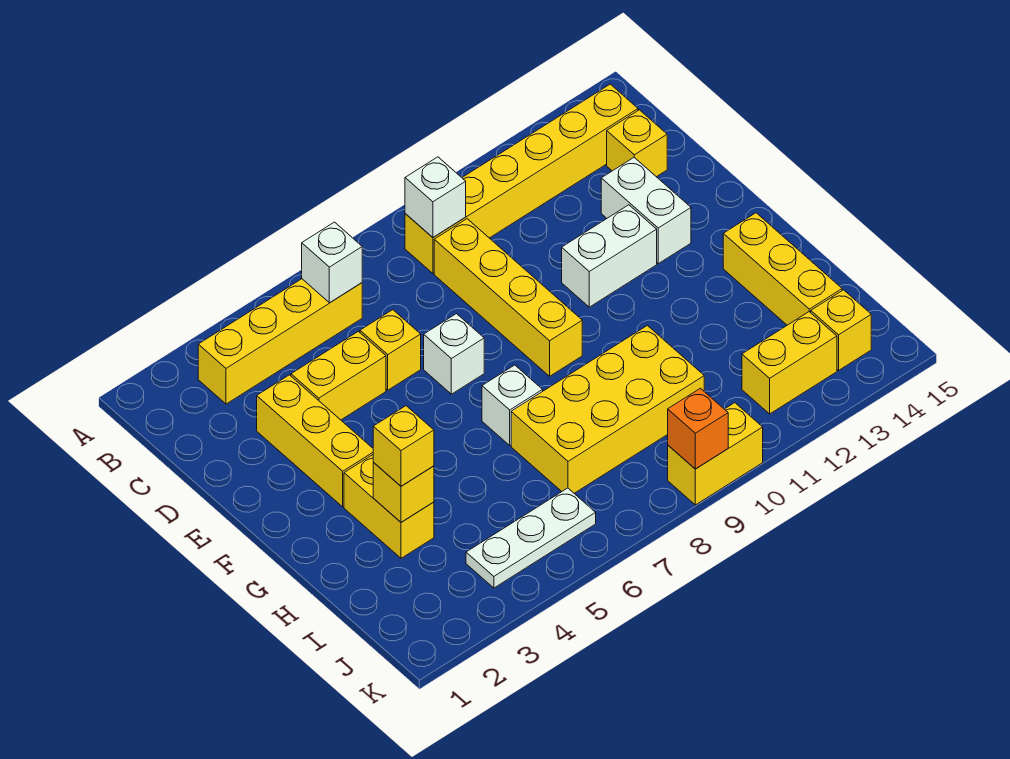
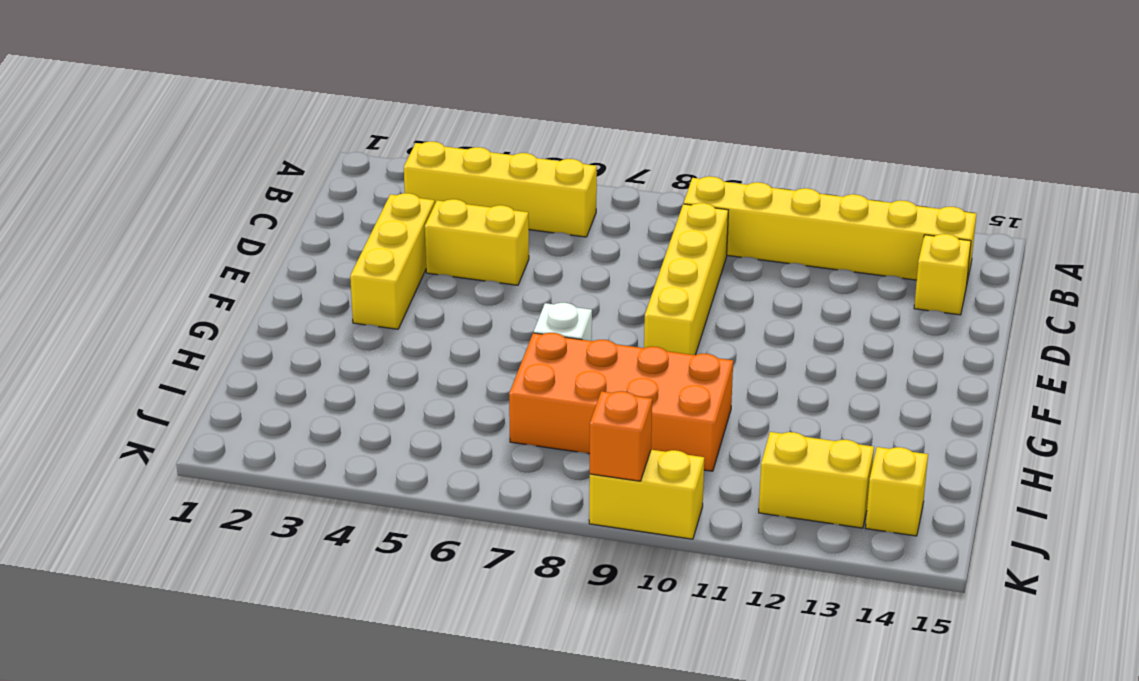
orange 2x4 brick [509,333,733,471] -> yellow 2x4 brick [511,326,704,493]
none -> yellow 1x1 brick [360,310,421,390]
none -> white 1x2 brick [601,158,691,264]
none -> white 1x1 brick [424,314,484,394]

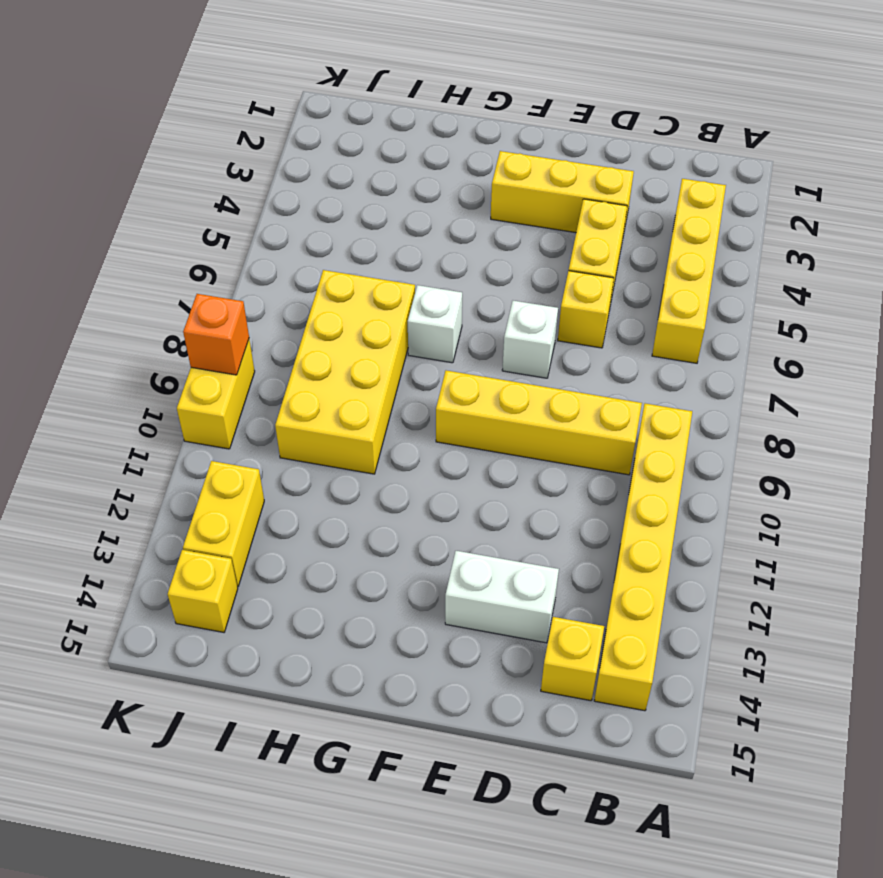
none -> white 1x2 brick [562,205,657,307]
none -> yellow 1x2 brick [344,455,434,558]
none -> yellow 1x3 brick [723,213,842,325]

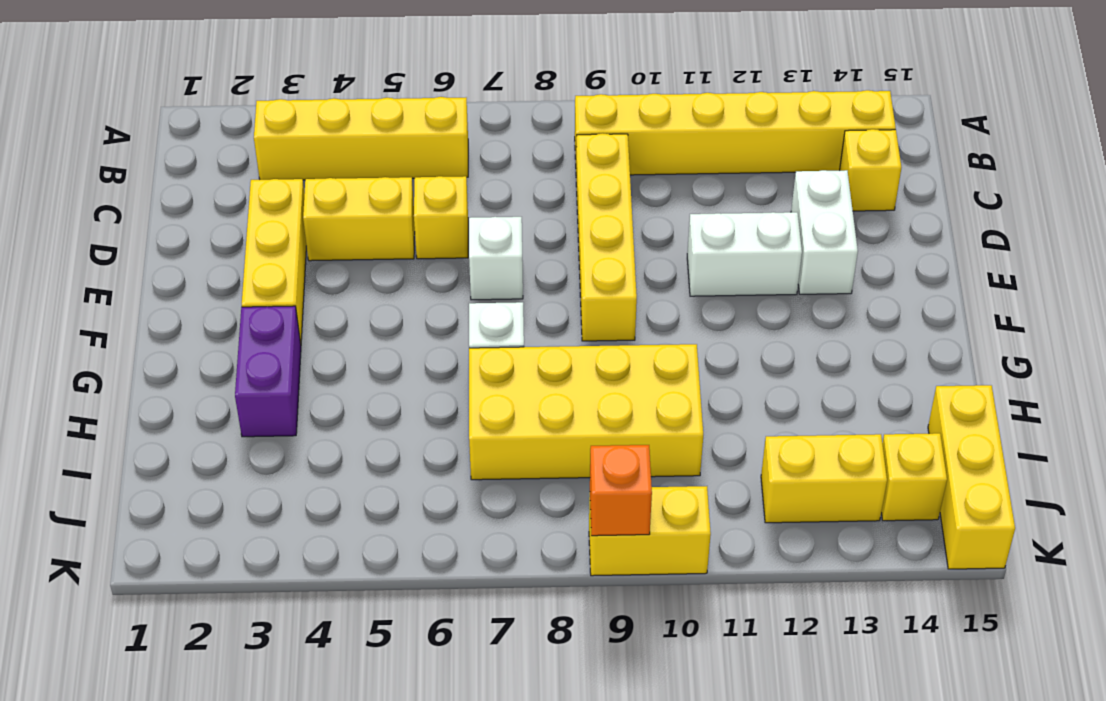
purple 1x2 brick [235,306,301,437] -> yellow 1x2 brick [344,455,434,558]
yellow 1x3 brick [928,385,1015,569] -> yellow 1x3 brick moved to [723,213,842,325]
none -> white 1x3 plate [466,488,596,588]
none -> white 1x1 brick [302,222,362,303]
none -> white 1x1 brick [405,157,466,237]

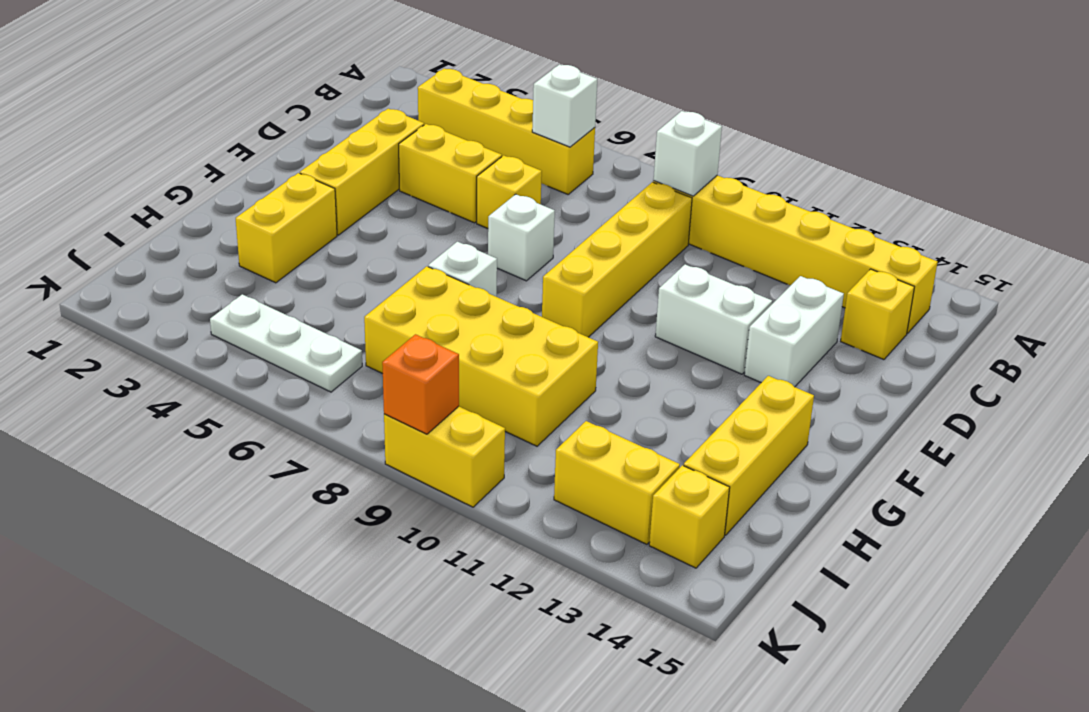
none -> yellow 1x1 brick [373,463,434,522]
none -> yellow 1x1 brick [373,406,434,486]

